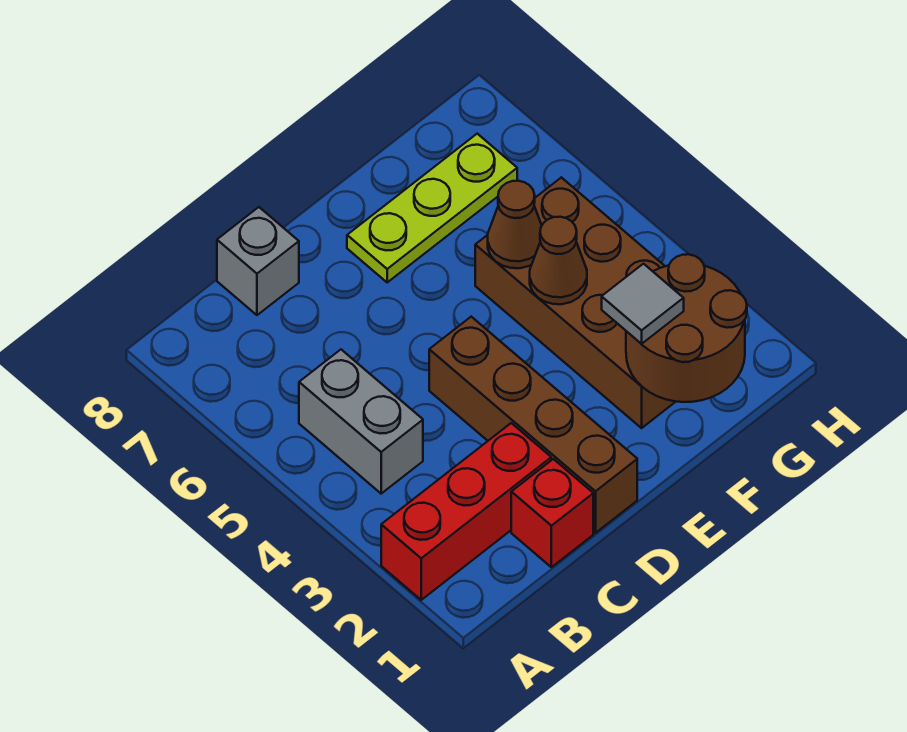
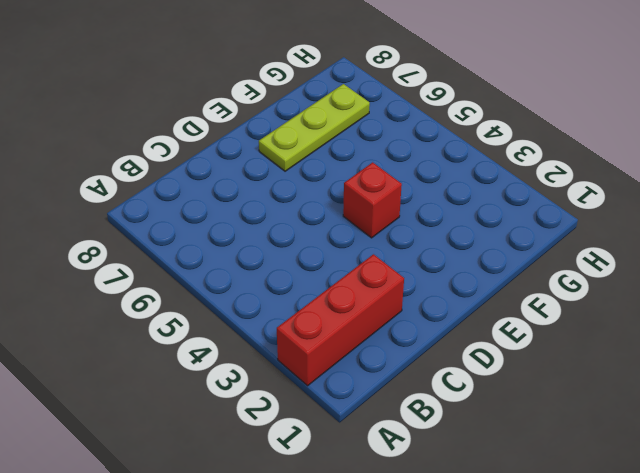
red 1x1 brick [343,162,402,238] -> red 1x1 brick moved to [511,459,593,567]
none -> grey 1x2 brick [299,350,423,494]
none -> grey 1x1 brick [217,207,299,315]

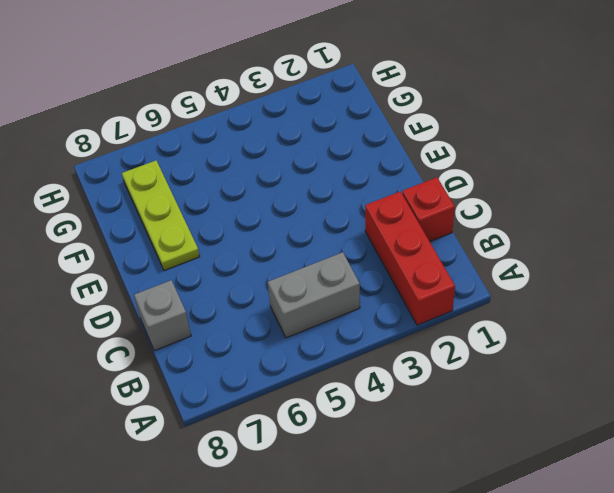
none -> brown 1x4 brick [429,317,637,533]
none -> brown 2x4 brick [475,177,676,428]

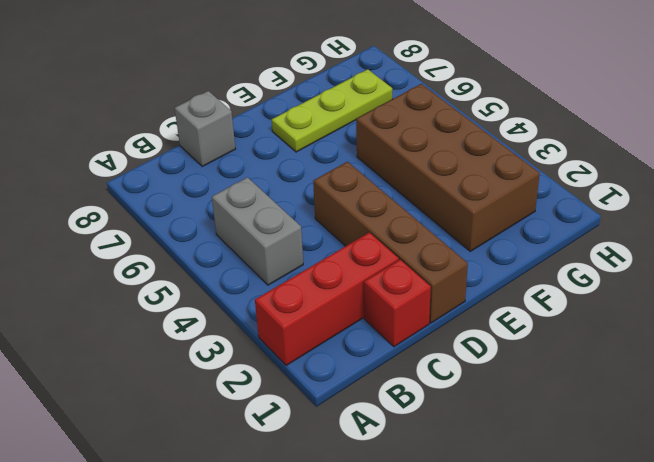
none -> brown 2x2 round brick [626,254,747,402]
none -> brown 1x1 cone [530,217,587,304]

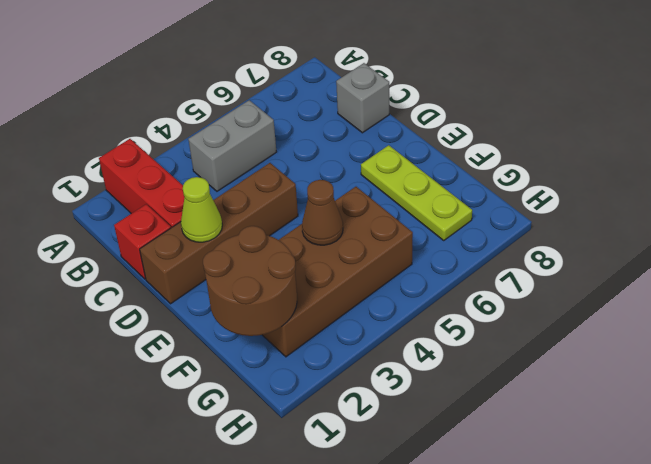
lime 1x1 cone [181,177,222,242] -> none
none -> brown 1x1 cone [488,181,542,268]
none -> grey 1x1 tile [602,264,684,344]

